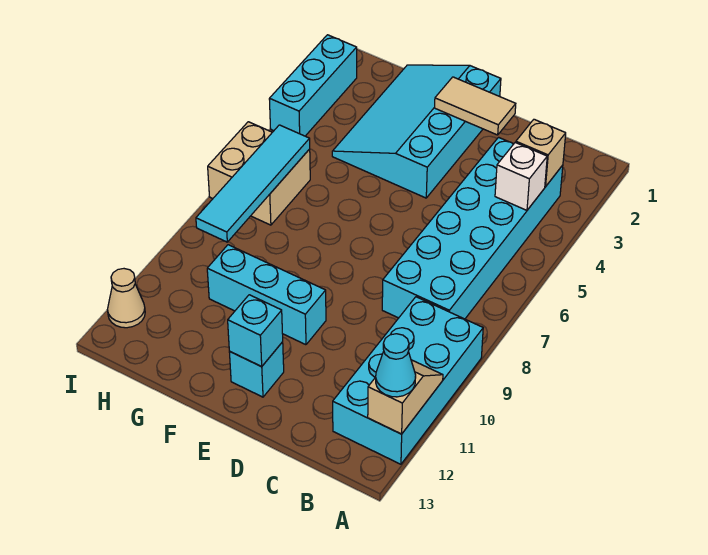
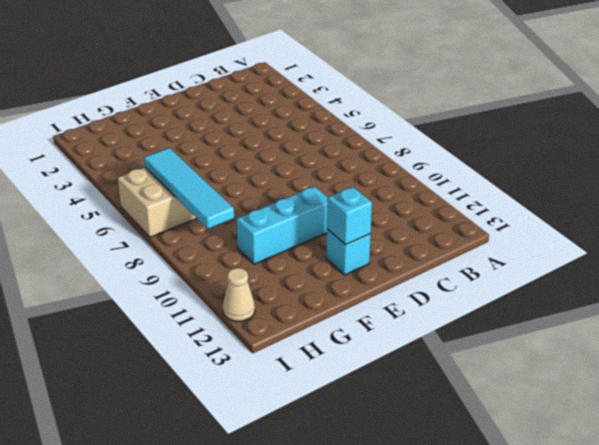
none -> cyan 2x4 brick [333,297,483,464]
none -> cyan 2x6 brick [382,137,563,319]
none -> cyan 3x4 slope [332,65,501,198]

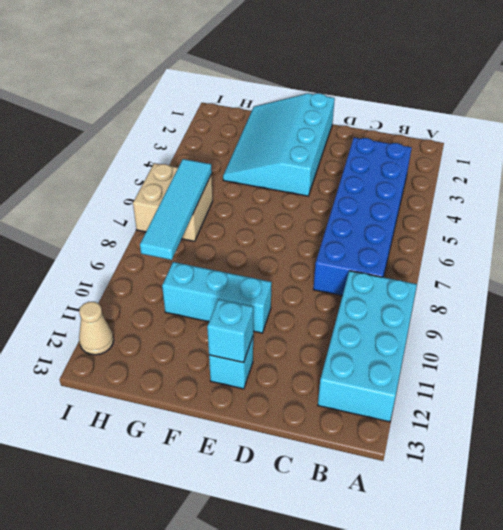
blue 2x6 brick [313,138,412,296] -> cyan 2x6 brick [382,137,563,319]
none -> cyan 1x3 brick [269,35,357,136]
none -> tan 1x2 slope [368,360,443,434]
none -> tan 1x1 brick [516,119,566,187]

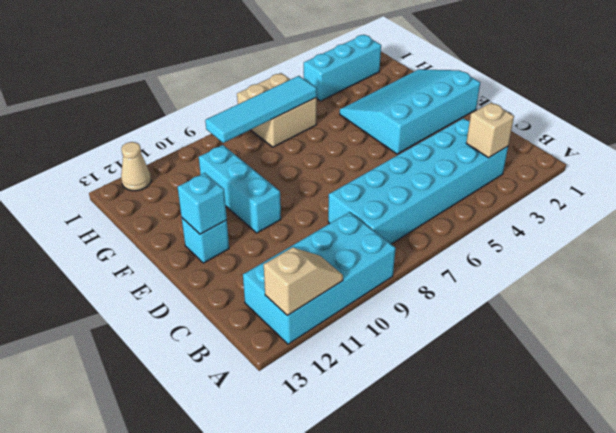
none -> white 1x1 brick [495,143,547,210]
none -> tan 1x2 tile [435,77,516,135]
none -> cyan 1x1 cone [376,334,416,397]

